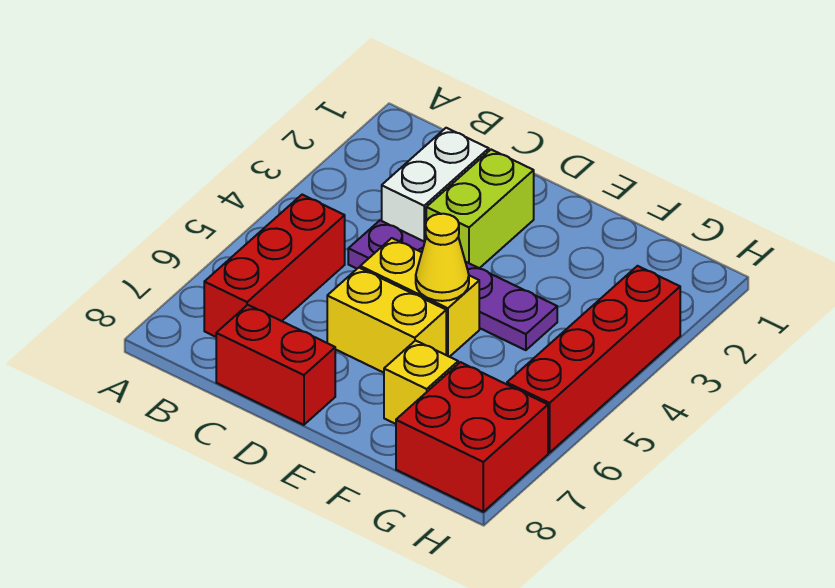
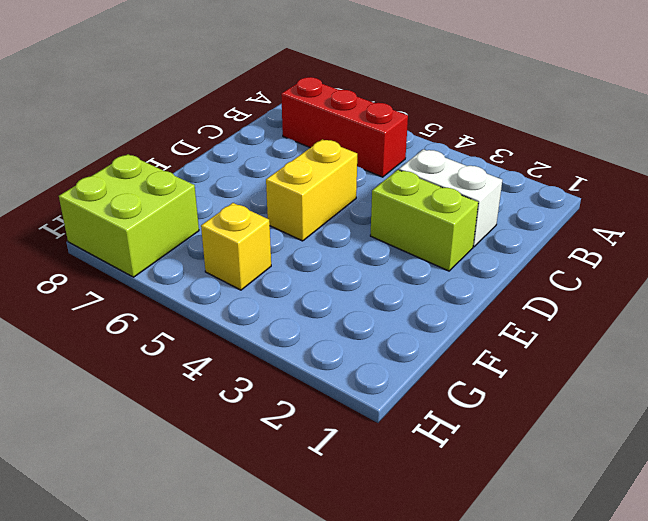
yellow 1x1 brick [201,203,271,290] -> yellow 1x1 brick moved to [384,341,458,424]
lime 2x2 brick [59,154,199,277] -> red 2x2 brick [396,362,548,512]
none -> purple 1x4 plate [348,220,557,350]
none -> red 1x2 brick [216,305,335,425]

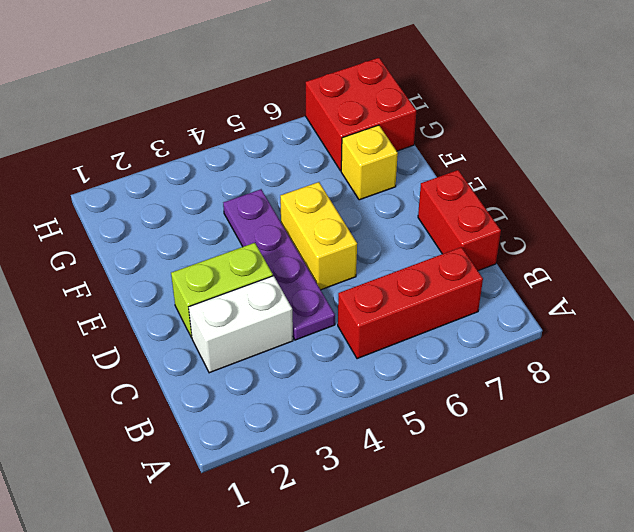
none -> yellow 1x2 brick [327,268,446,373]
none -> red 1x4 brick [507,266,680,453]

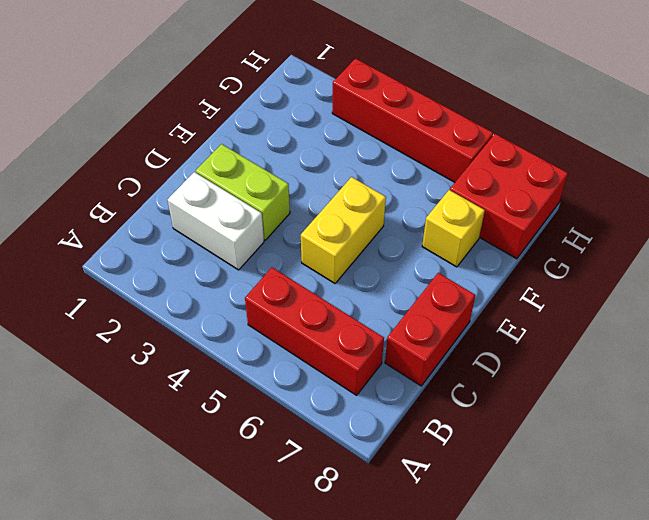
none -> purple 1x4 plate [348,220,557,350]
none -> yellow 1x2 brick [327,268,446,373]

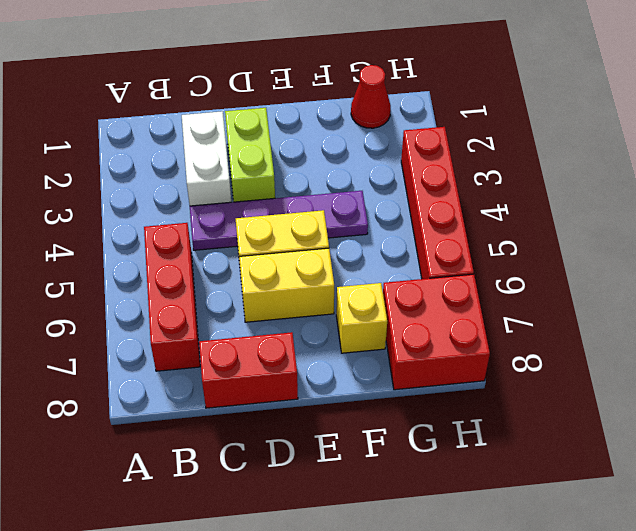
red 1x1 cone [351,65,391,128] -> none
none -> yellow 1x1 cone [416,214,469,301]

